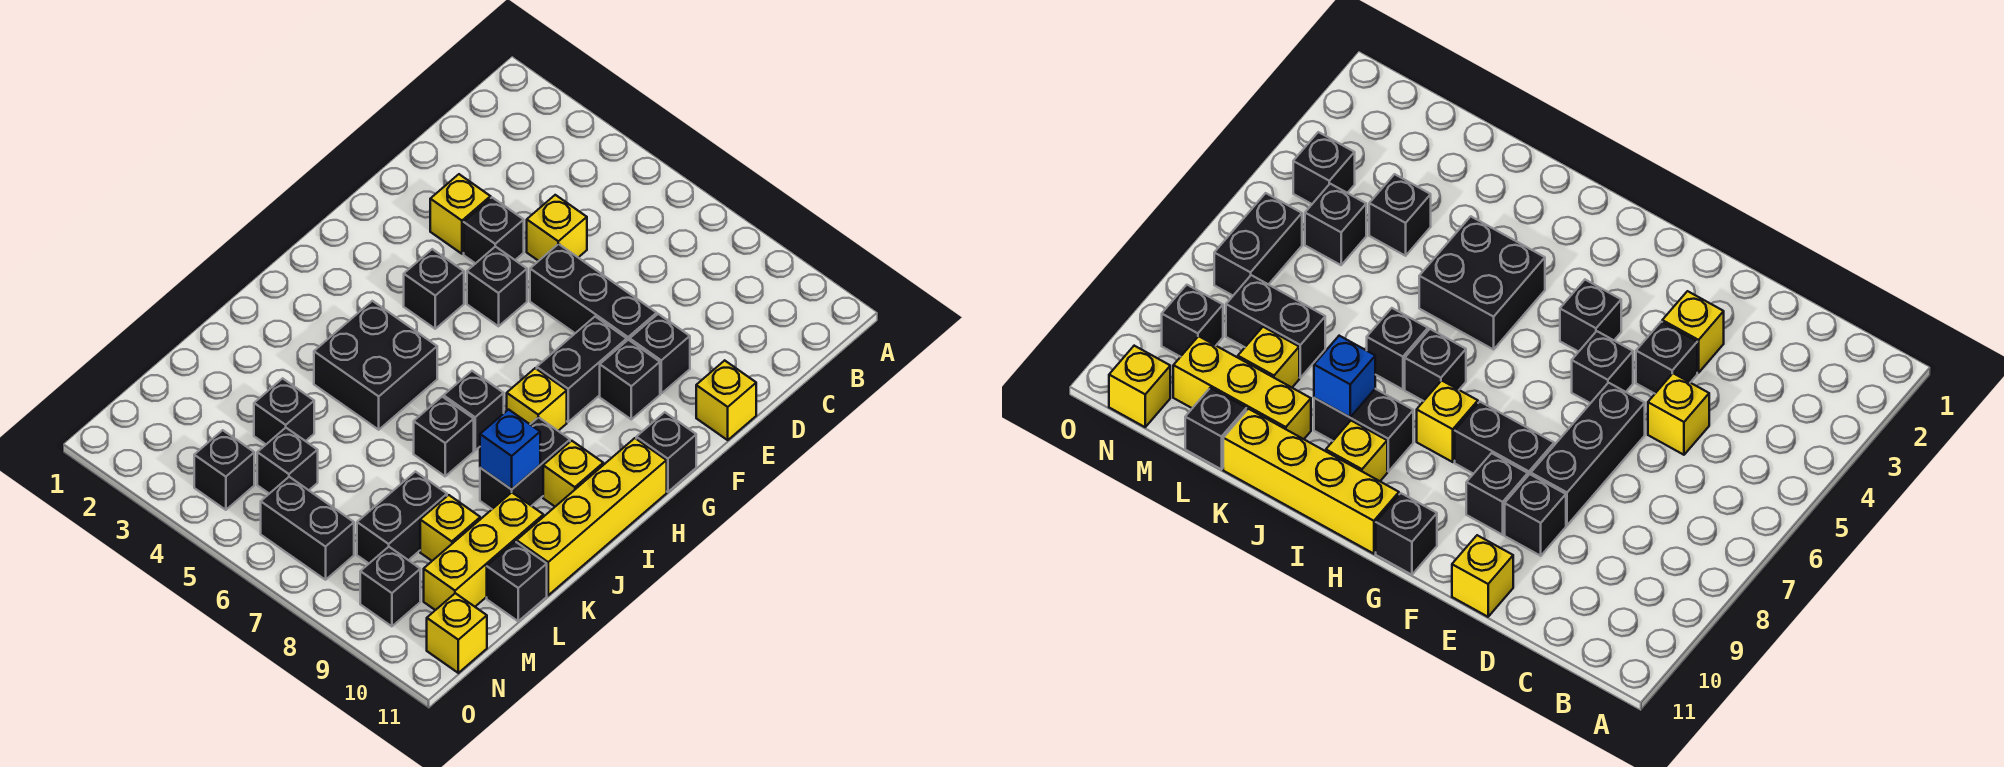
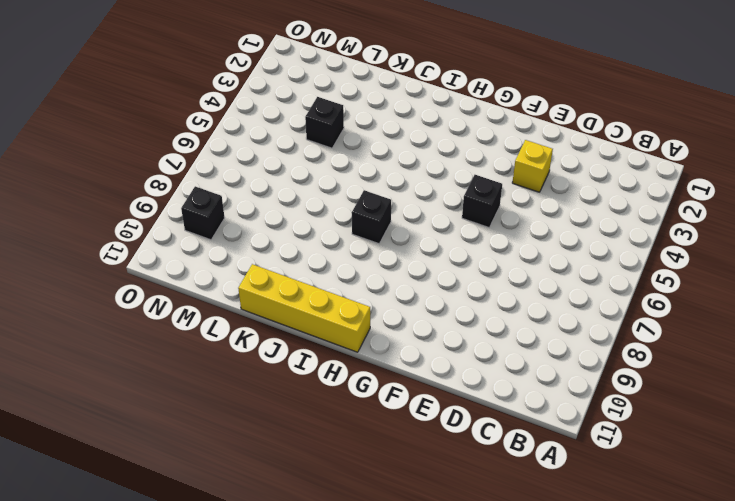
none -> yellow 1x1 brick [527,195,587,261]
none -> black 1x1 brick [464,198,524,264]
none -> black 1x3 brick [530,244,657,340]

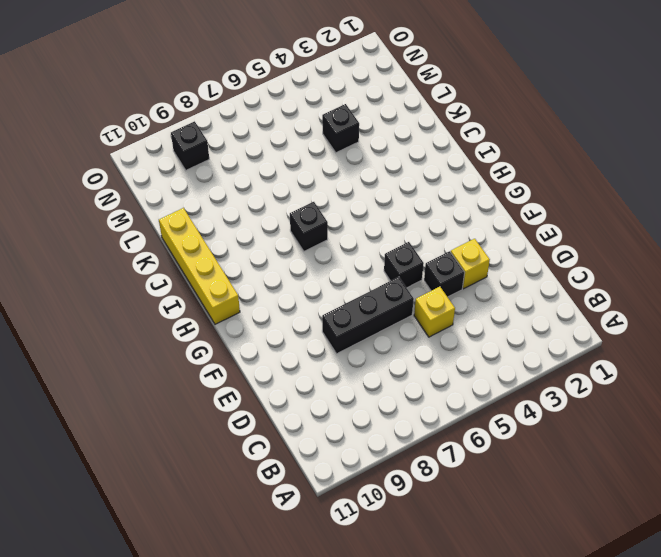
none -> black 1x1 brick [630,314,690,393]
none -> yellow 1x1 brick [696,360,756,440]
none -> black 1x2 brick [537,317,627,422]

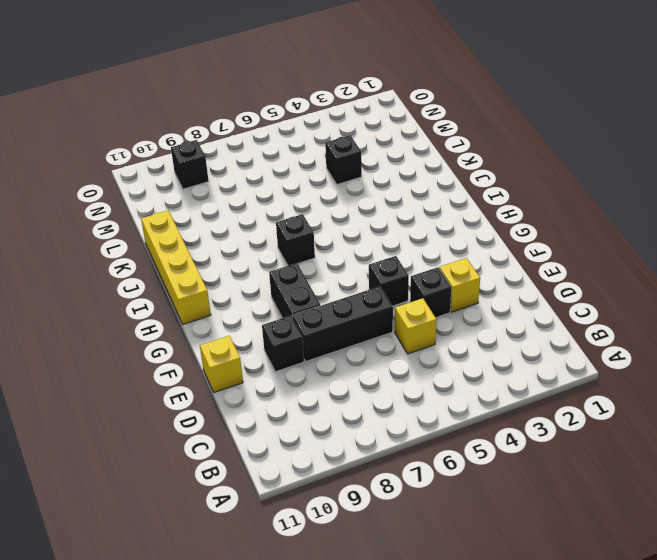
none -> black 1x1 brick [600,340,660,419]
none -> black 1x1 brick [404,249,464,329]
none -> black 1x1 brick [636,412,696,492]

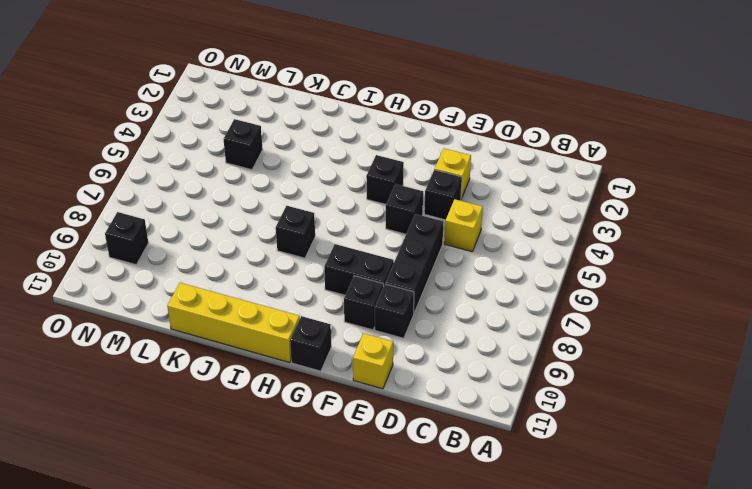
none -> yellow 1x1 brick [507,368,567,431]
none -> black 2x2 brick [314,301,437,430]
none -> black 1x2 brick [480,417,570,509]

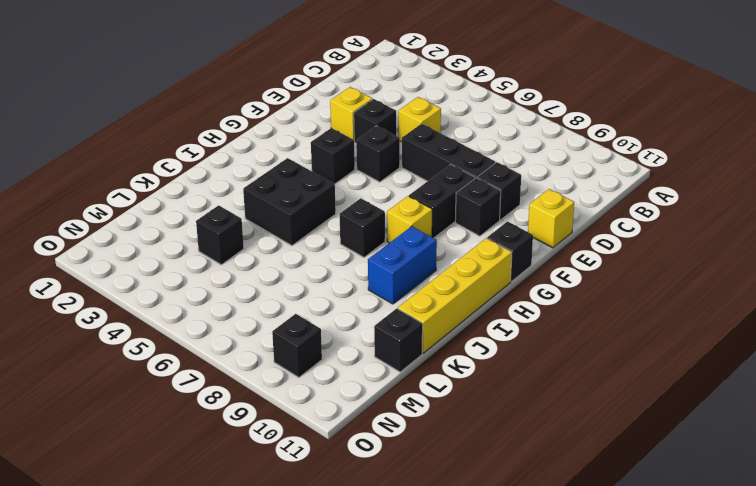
blue 1x2 brick [368,226,437,304] -> black 1x2 brick [480,417,570,509]
none -> yellow 1x1 brick [543,441,603,507]
none -> black 1x1 brick [414,397,474,476]
none -> yellow 1x3 brick [424,493,543,610]

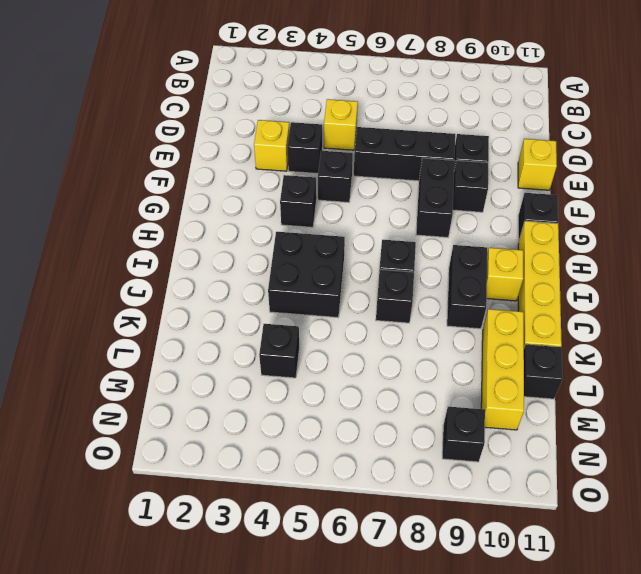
none -> yellow 1x1 brick [507,368,567,431]
none -> black 1x2 brick [357,472,447,563]
none -> yellow 1x1 brick [420,495,480,561]

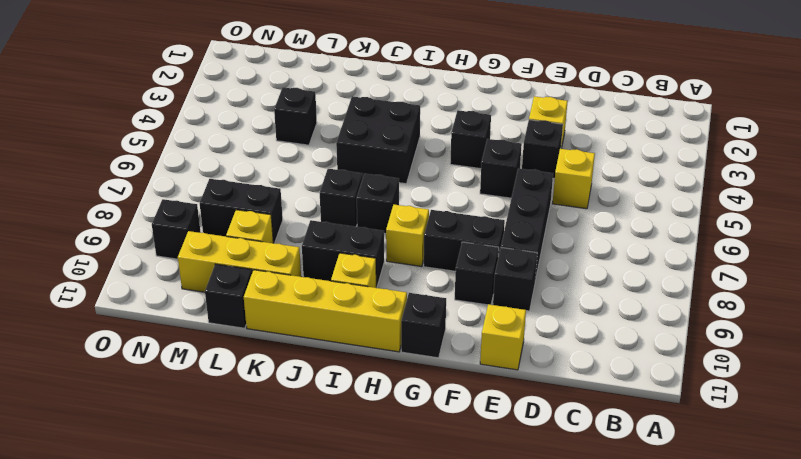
none -> black 1x1 brick [257,428,318,494]
none -> black 1x1 brick [194,430,254,510]
none -> black 1x2 brick [261,477,354,580]

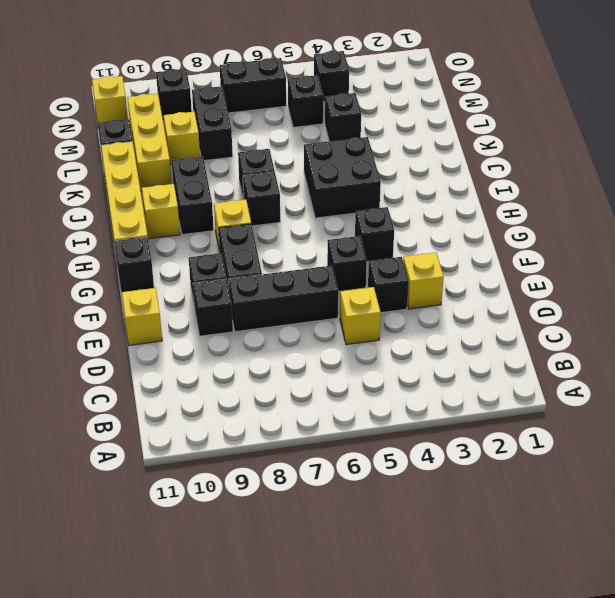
none -> blue 1x1 brick [480,410,540,489]

